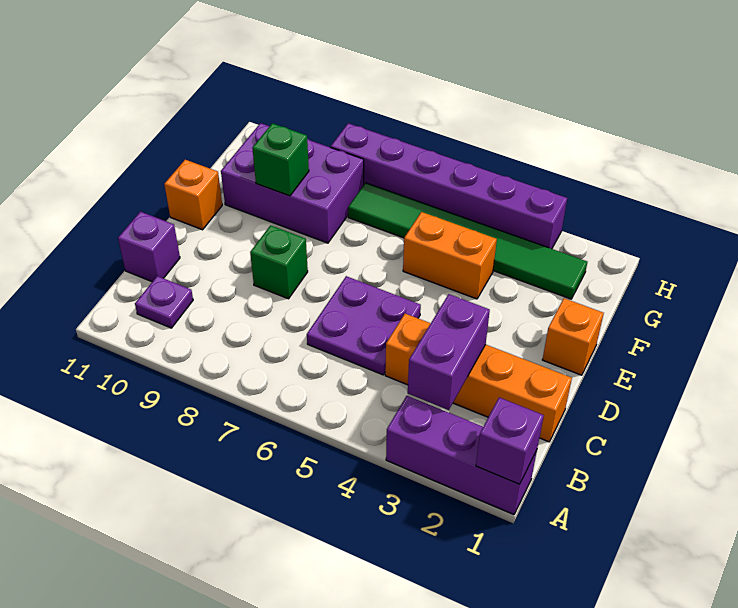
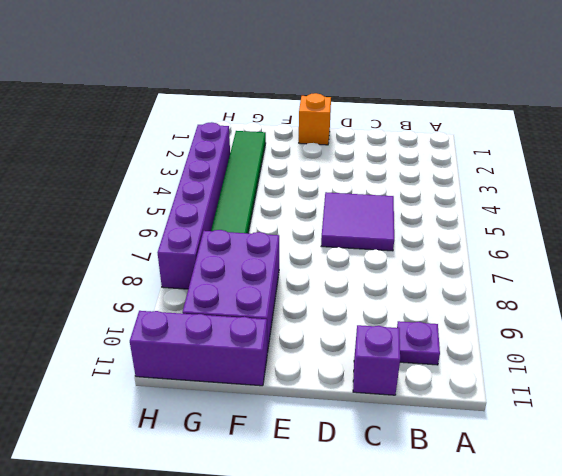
purple 2x2 tile [321,192,394,251] -> purple 2x2 plate [307,276,421,375]
purple 1x3 brick [130,311,267,386] -> purple 1x3 brick turned to [386,396,537,515]
none -> orange 1x4 brick [385,313,572,442]
none -> green 1x1 brick [250,225,308,299]
none -> orange 1x1 brick [164,160,222,230]

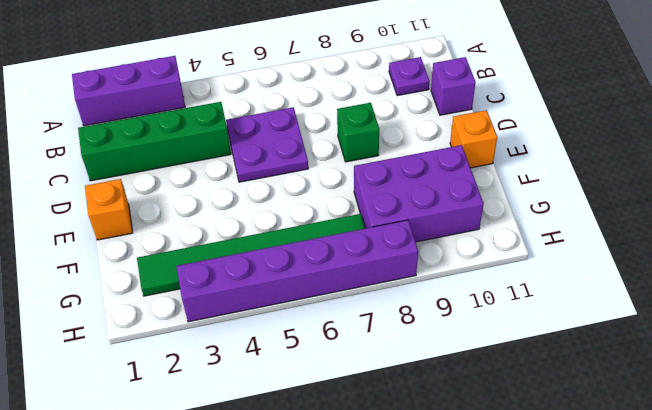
green 1x4 brick [78,102,231,181] -> orange 1x4 brick [385,313,572,442]
none -> orange 1x2 brick [403,212,497,299]
none -> purple 1x1 brick [476,398,544,484]
none -> purple 1x2 brick [408,294,490,410]

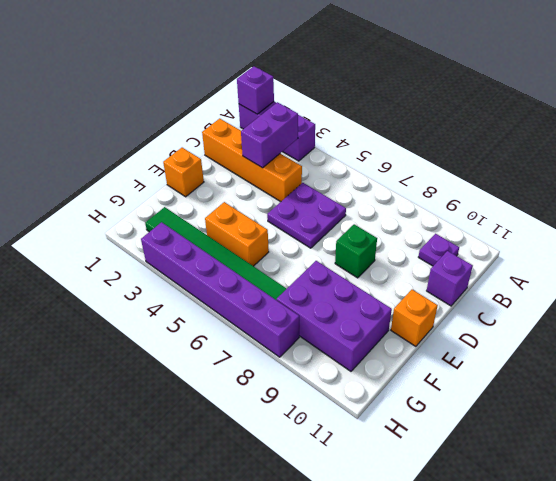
none -> green 1x1 brick [252,123,309,196]

